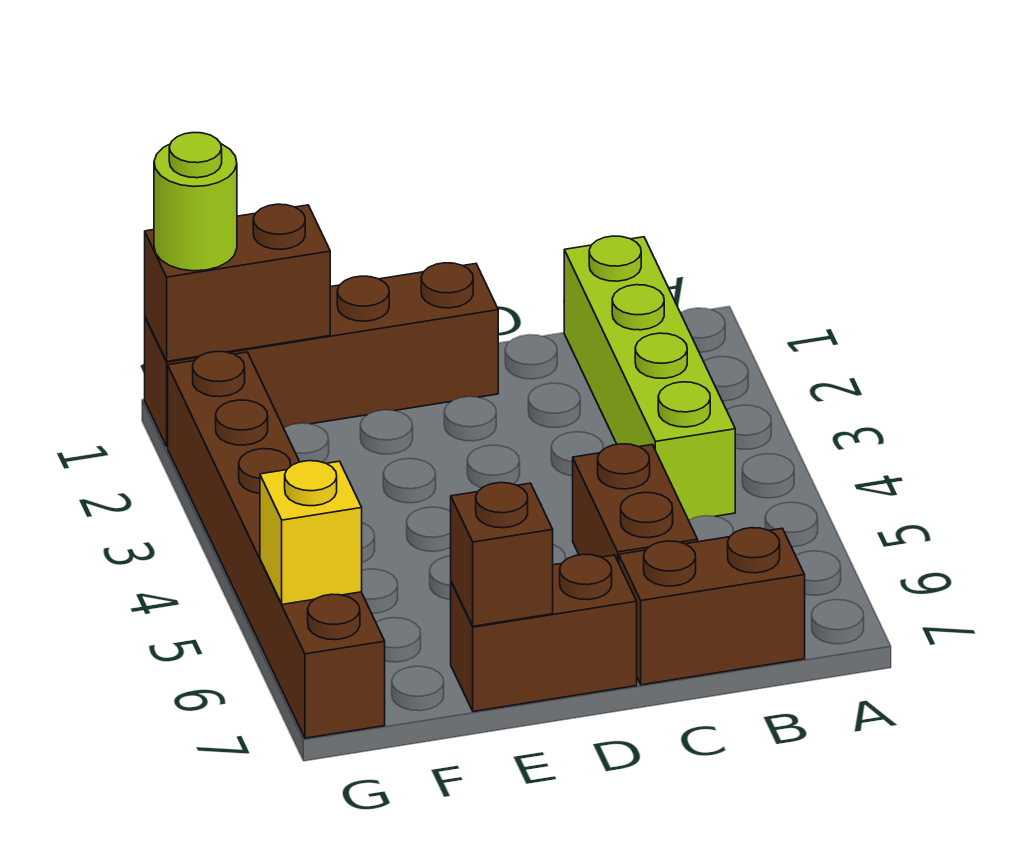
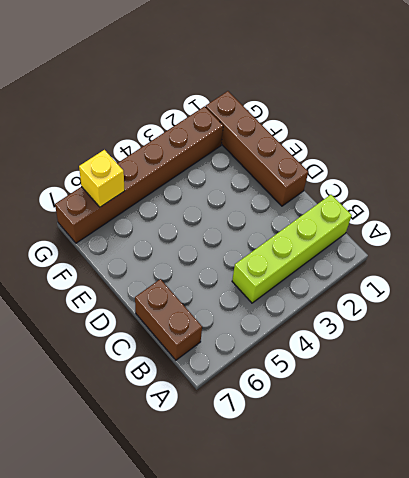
none -> brown 1x2 brick [573,444,698,563]
none -> brown 1x2 brick [451,554,637,712]

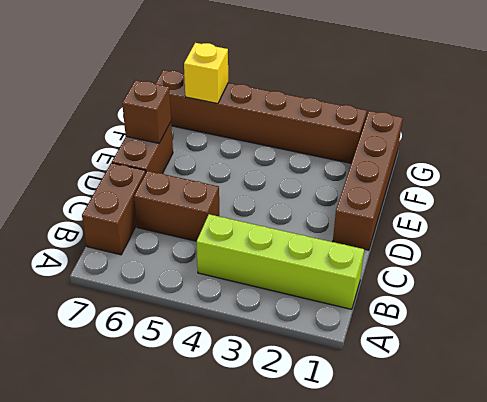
none -> brown 1x2 brick [145,204,330,361]
none -> lime 1x1 round brick [154,132,237,271]

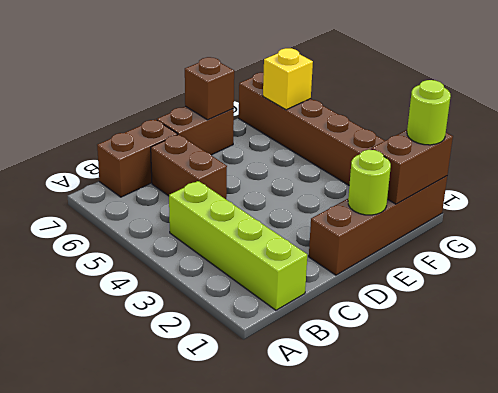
lime 1x1 round brick [348,150,391,215] -> none

